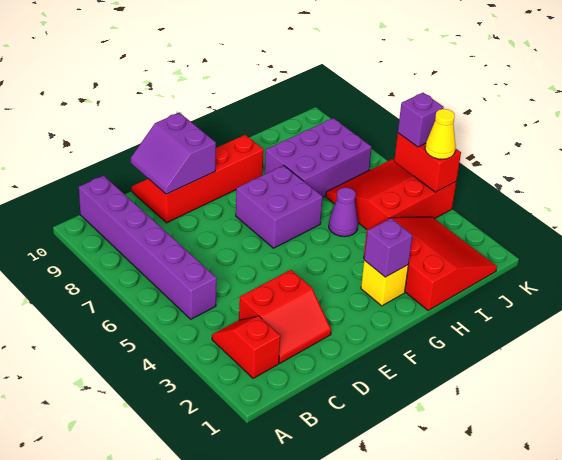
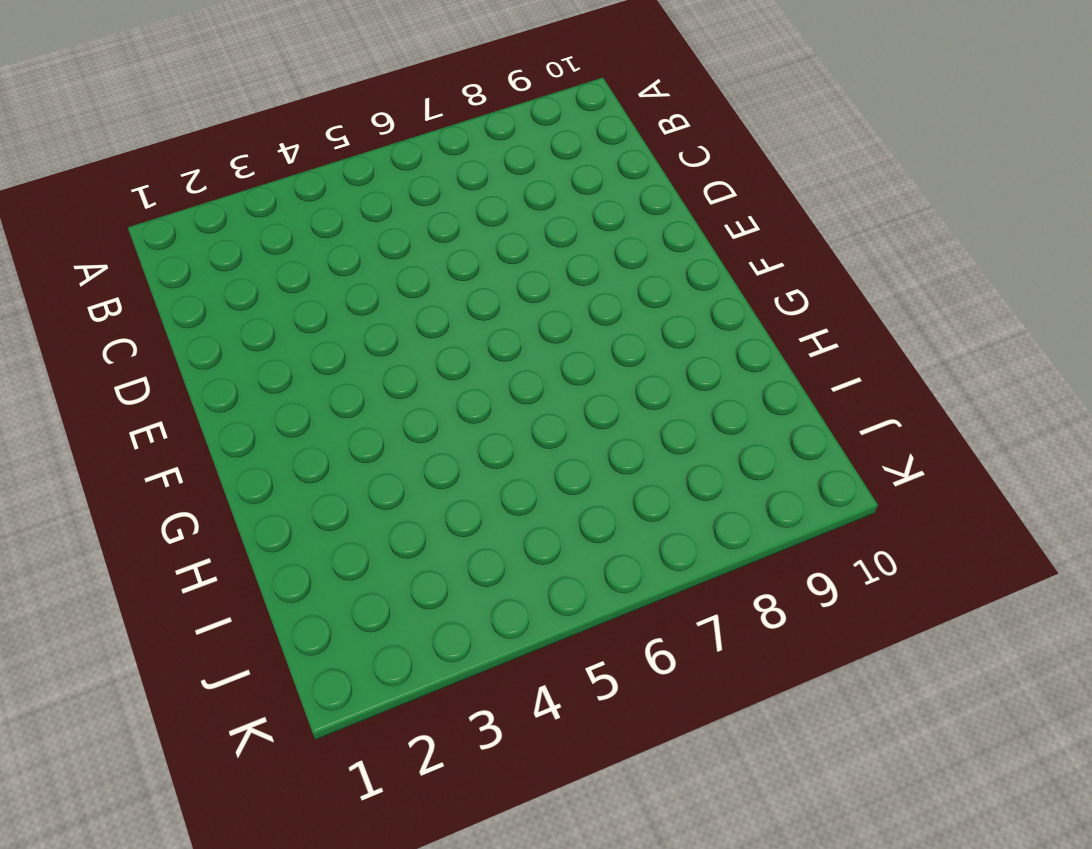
none -> red 1x2 slope [212,316,280,378]
none -> purple 1x6 brick [79,176,217,319]
none -> red 2x2 slope [239,270,331,363]

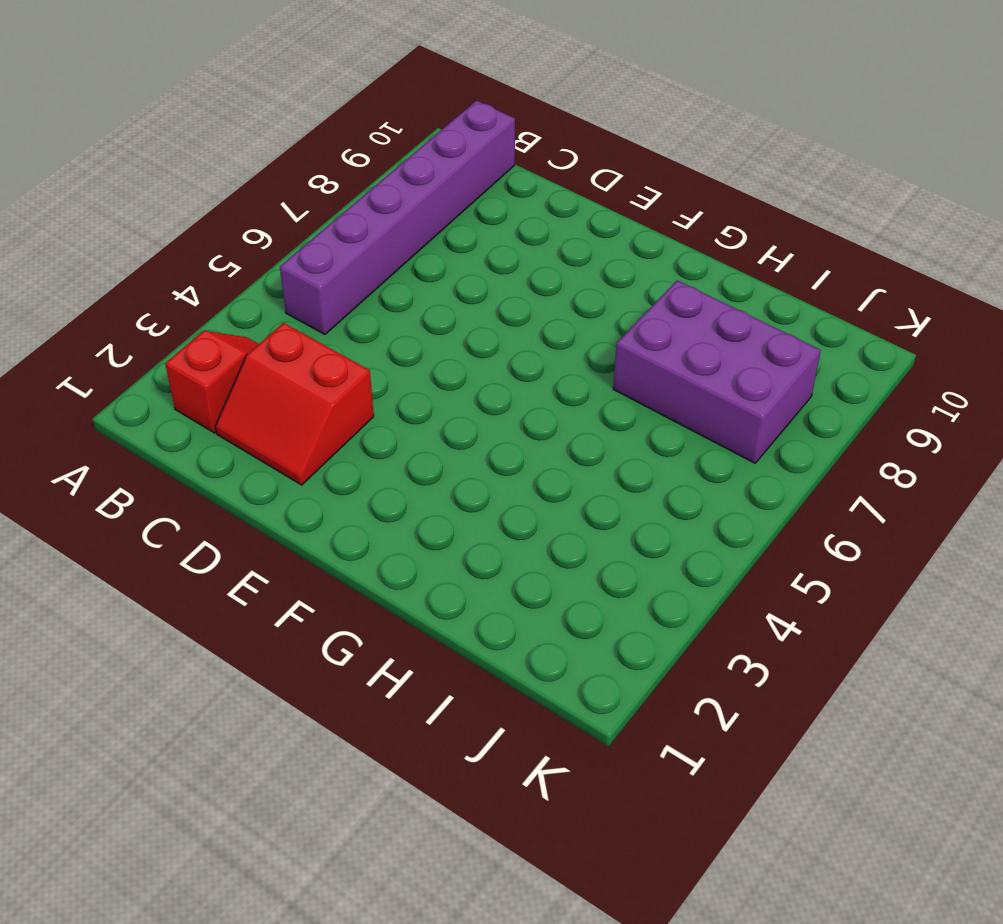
none -> red 2x4 slope [132,135,264,223]
none -> purple 2x2 brick [236,165,323,248]
none -> yellow 1x1 brick [361,261,408,306]

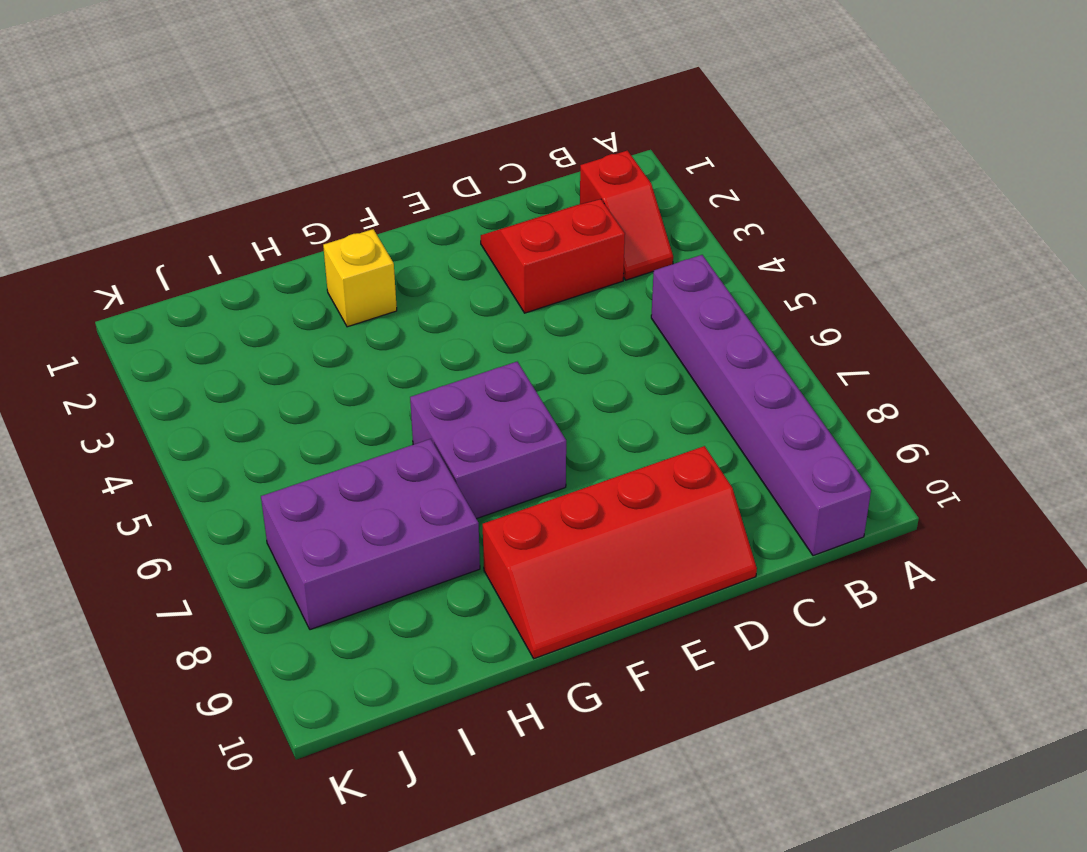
none -> red 3x3 slope [364,217,497,311]
none -> purple 1x1 cone [329,188,358,237]
none -> red 3x3 slope [326,159,456,229]

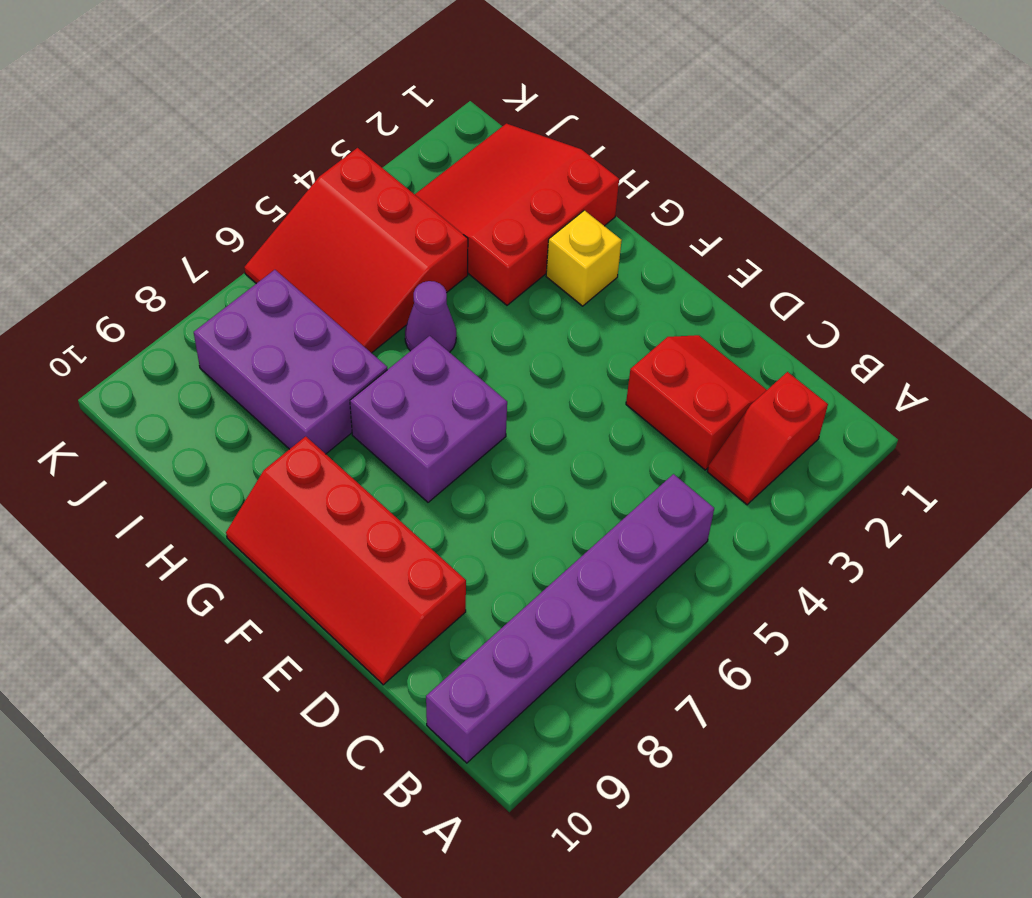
none -> purple 2x2 slope [131,113,216,194]
none -> purple 1x1 brick [364,218,413,277]
none -> red 1x2 brick [394,133,461,192]

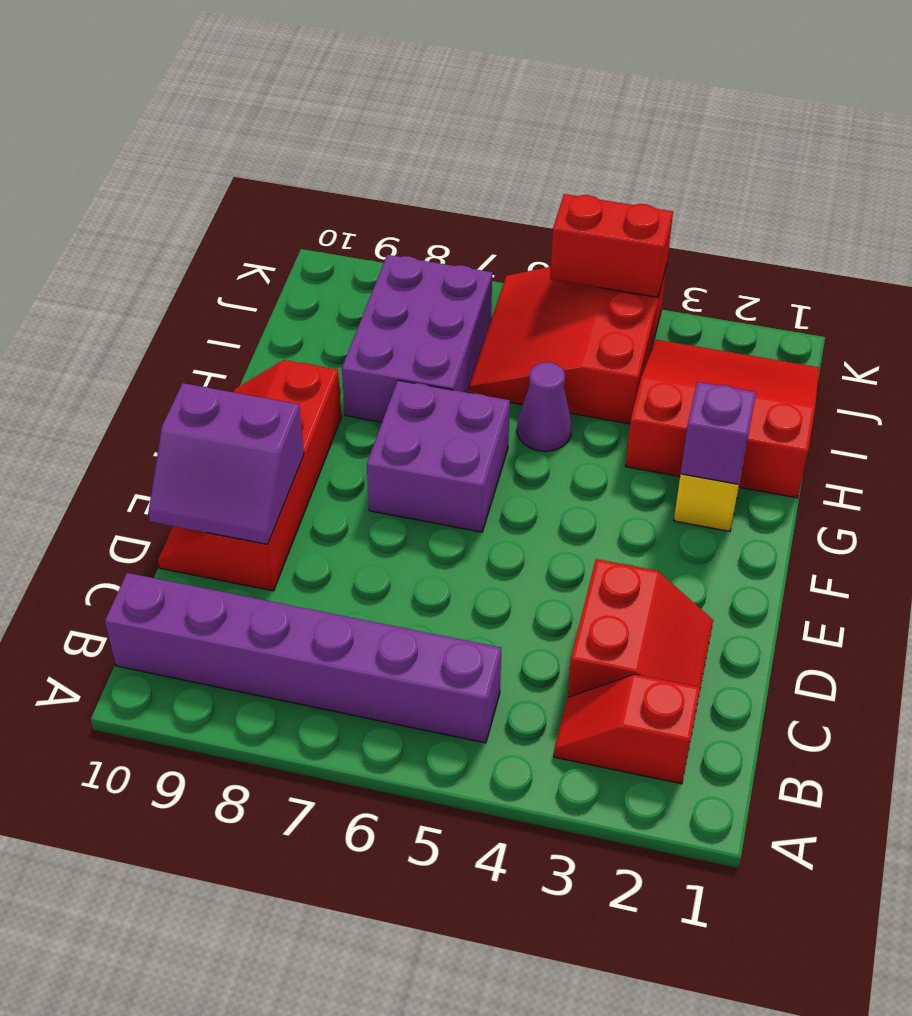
none -> yellow 1x1 cone [425,109,456,159]
none -> purple 1x1 brick [398,93,444,147]

